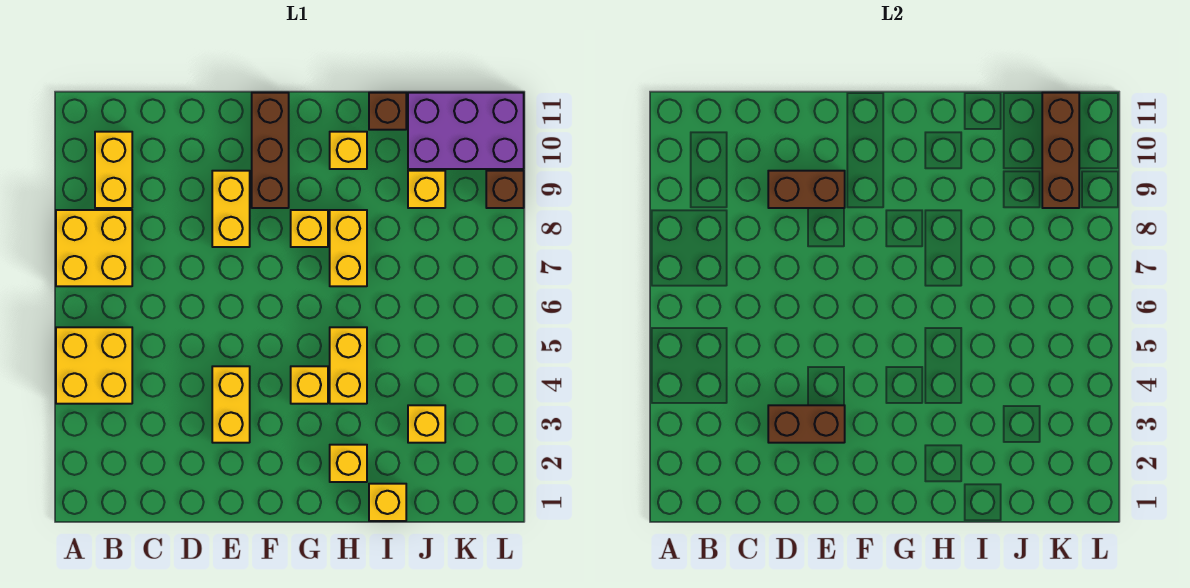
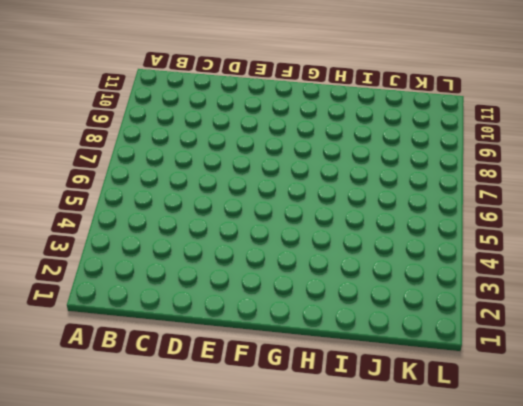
none -> yellow 2x2 brick [56,327,132,404]
none -> yellow 2x2 brick [56,210,132,286]
none -> yellow 1x2 brick [95,132,132,208]

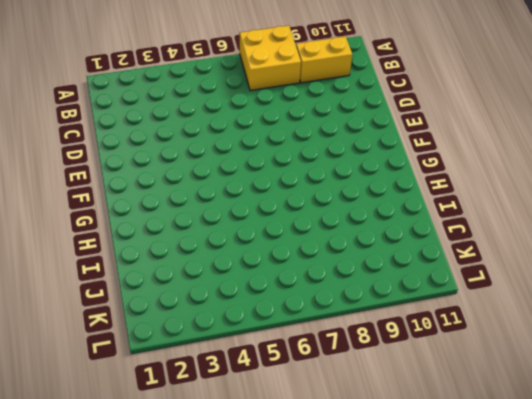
none -> yellow 2x2 brick [56,327,132,404]
none -> yellow 1x2 brick [212,366,250,443]
none -> yellow 1x2 brick [212,171,250,247]

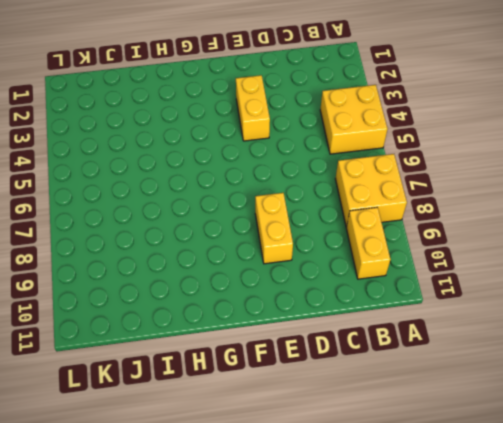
none -> brown 1x3 brick [252,93,289,208]
none -> yellow 1x1 brick [291,366,328,404]
none -> yellow 1x1 brick [291,210,328,247]

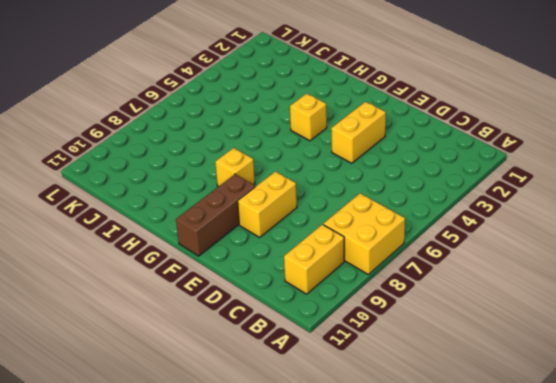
none -> yellow 2x2 brick [56,327,132,404]
none -> yellow 1x1 brick [330,445,367,482]
none -> yellow 1x2 brick [330,327,367,404]

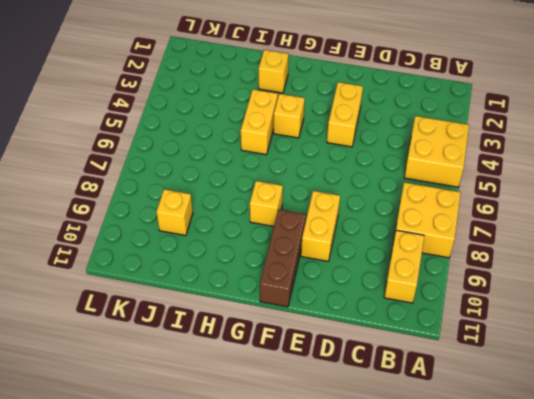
none -> yellow 1x2 brick [330,210,367,286]
none -> yellow 1x1 brick [330,132,367,169]
none -> yellow 1x1 brick [369,484,406,521]

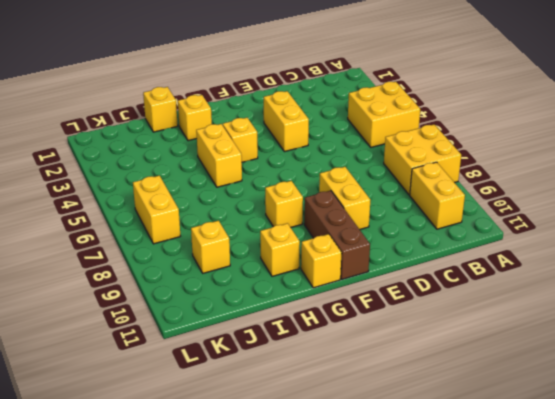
yellow 1x1 brick [301,234,342,288] -> yellow 1x1 brick moved to [408,405,445,443]
yellow 1x2 brick [133,176,180,244] -> yellow 1x2 brick moved to [330,210,367,286]
none -> brown 1x1 brick [369,93,406,130]
none -> purple 2x3 brick [408,93,524,169]
none -> brown 1x1 brick [486,171,524,208]

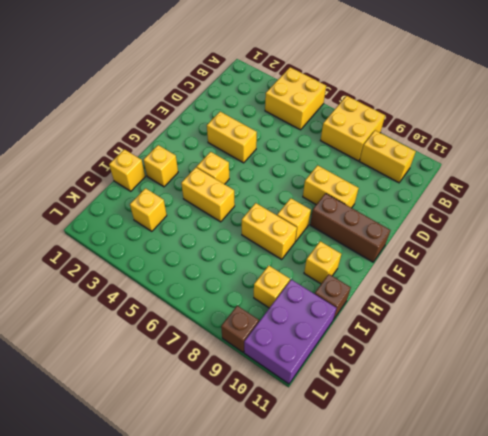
none -> brown 1x2 brick [768,405,845,443]
none -> brown 1x2 brick [768,171,845,208]
none -> brown 1x3 brick [1042,93,1079,208]

